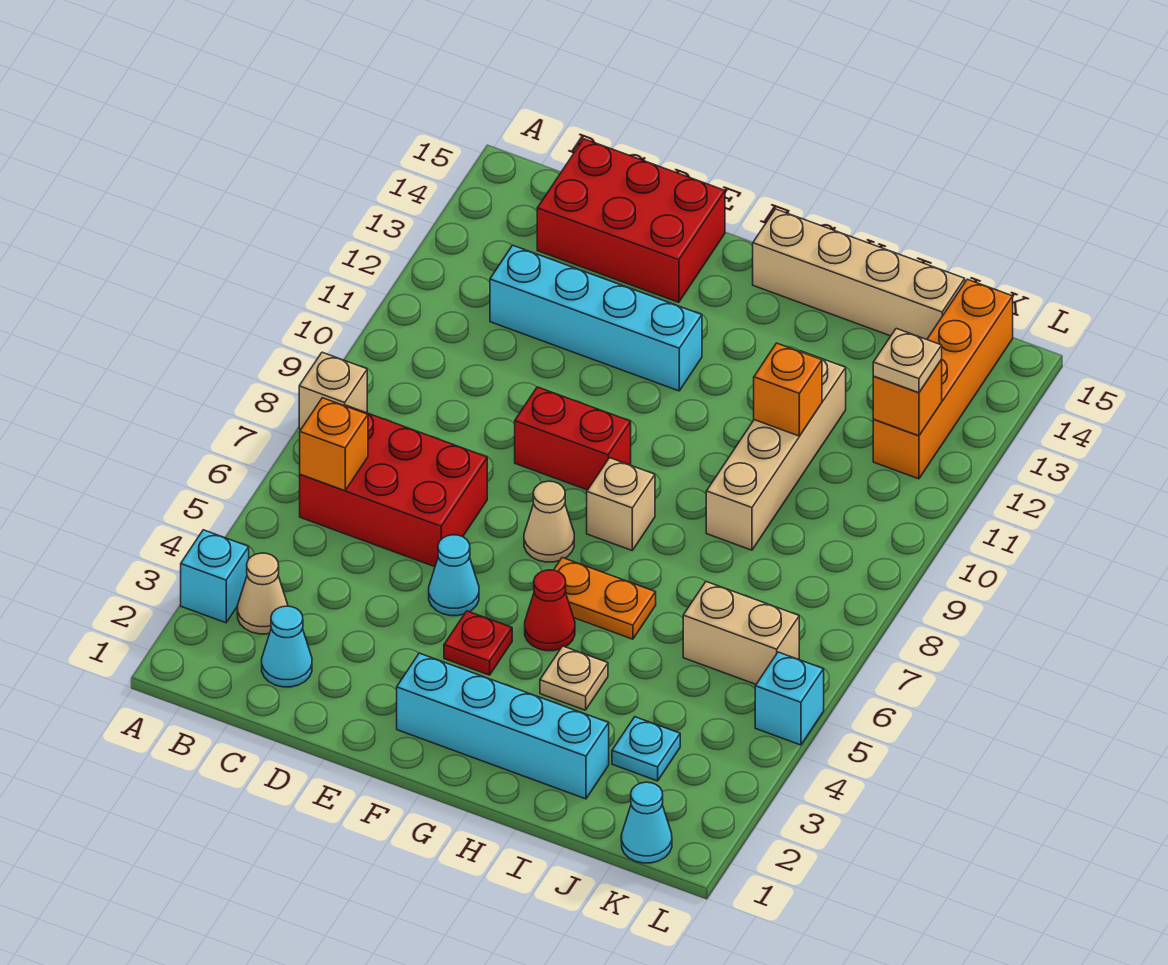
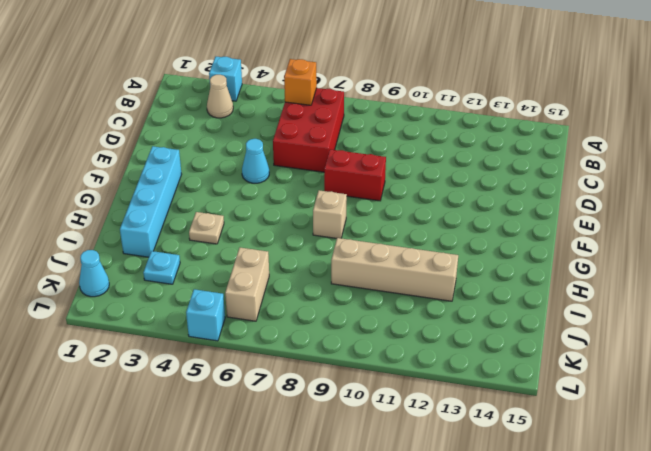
red 1x2 brick [324,149,386,201] -> red 1x2 brick turned to [515,387,631,490]
none -> tan 1x1 brick [299,352,367,429]
none -> cyan 1x1 cone [262,606,312,687]
none -> cyan 1x4 brick [490,245,702,391]

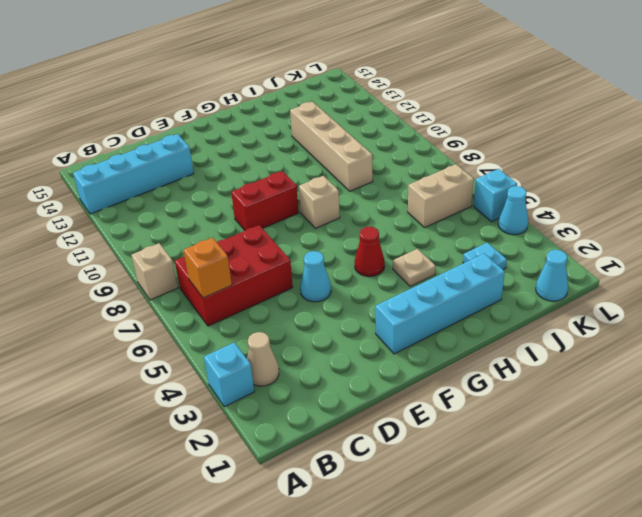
cyan 1x4 brick [73,134,194,214] -> cyan 1x4 brick moved to [490,245,702,391]
cyan 1x1 cone [498,186,528,235] -> cyan 1x1 cone moved to [262,606,312,687]
none -> red 2x3 brick [537,139,725,302]
none -> red 1x1 plate [444,611,512,675]
none -> tan 1x1 cone [524,481,574,562]

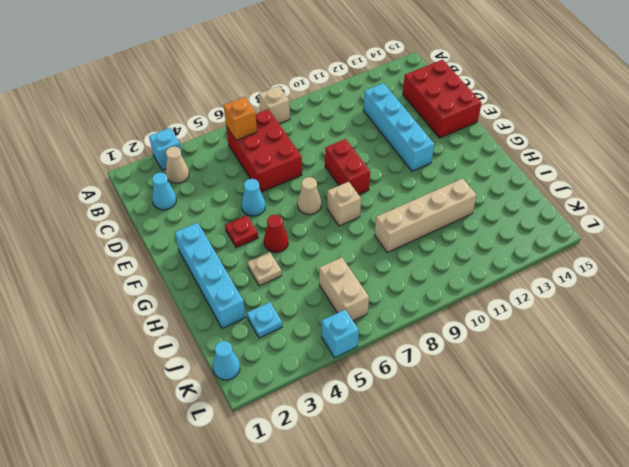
none -> orange 1x2 plate [554,558,656,639]
none -> tan 1x4 brick [753,209,965,339]
none -> orange 1x4 brick [873,279,1013,479]

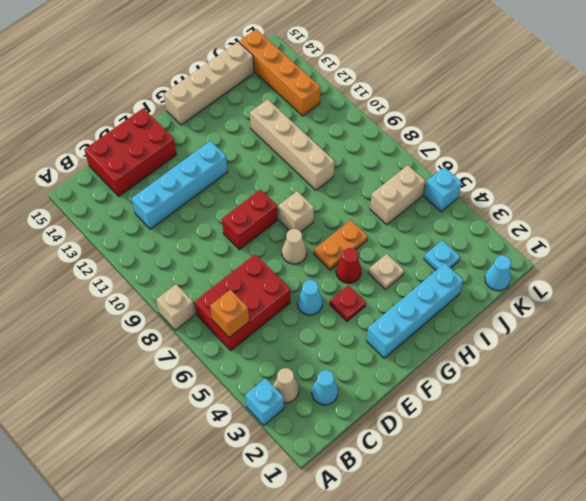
none -> orange 1x1 brick [754,343,822,436]
none -> orange 1x1 brick [873,360,942,436]
none -> tan 1x1 plate [873,328,942,393]

